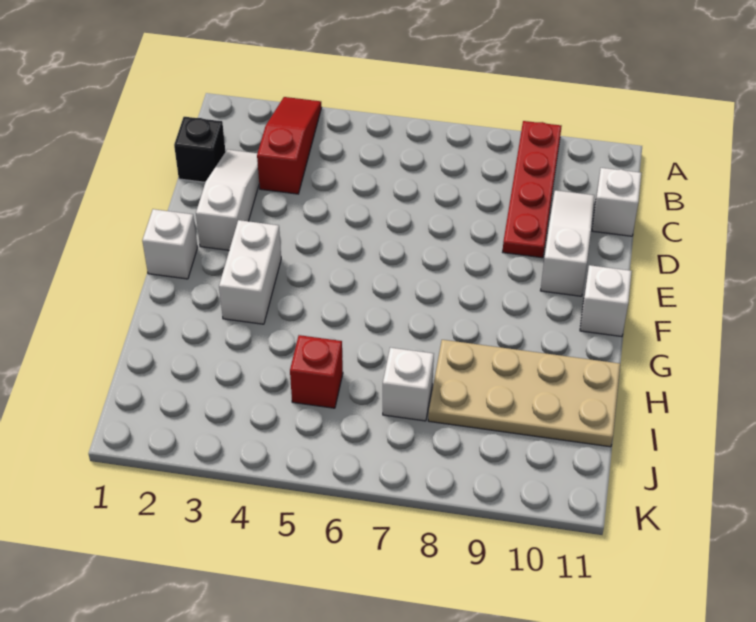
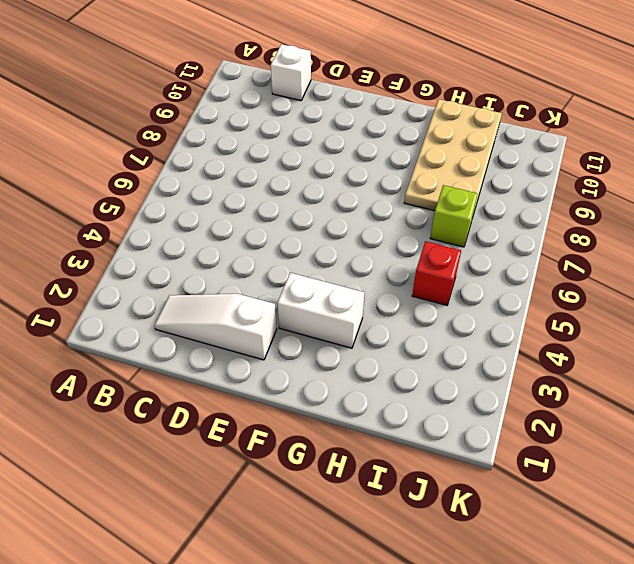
lime 1x1 brick [430,185,478,247] -> white 1x1 brick [383,348,434,421]
none -> red 1x3 slope [257,97,322,194]
none -> red 1x4 plate [503,121,562,258]
none -> black 1x1 brick [174,117,226,182]

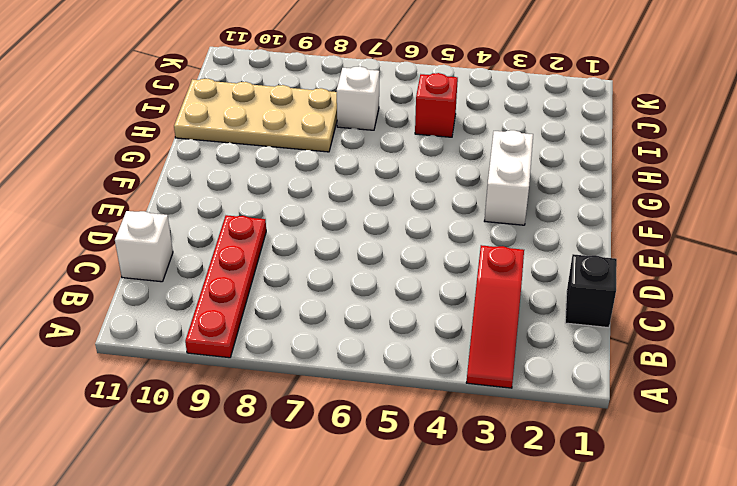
none -> white 1x3 slope [196,150,259,250]
none -> white 1x3 slope [541,190,594,296]
none -> white 1x1 brick [142,209,198,279]

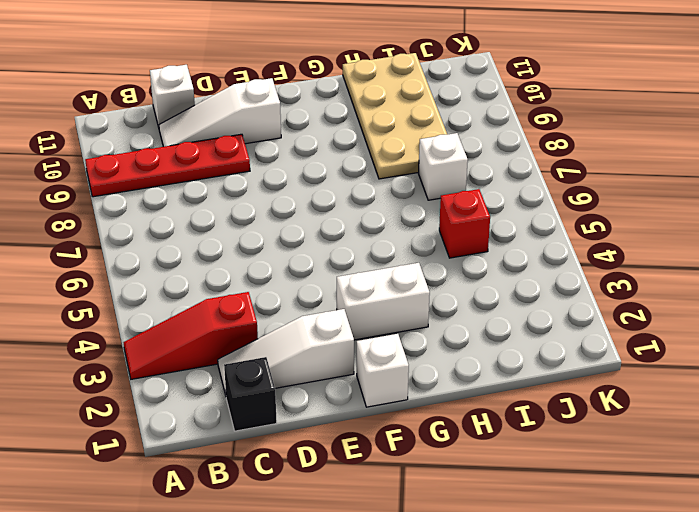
none -> white 1x1 brick [580,265,632,337]

